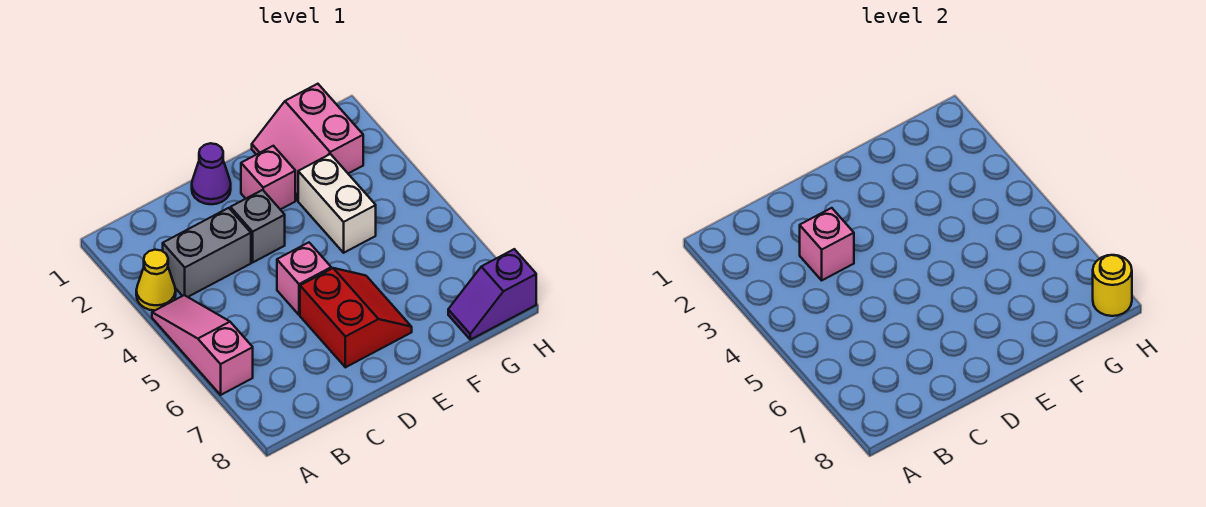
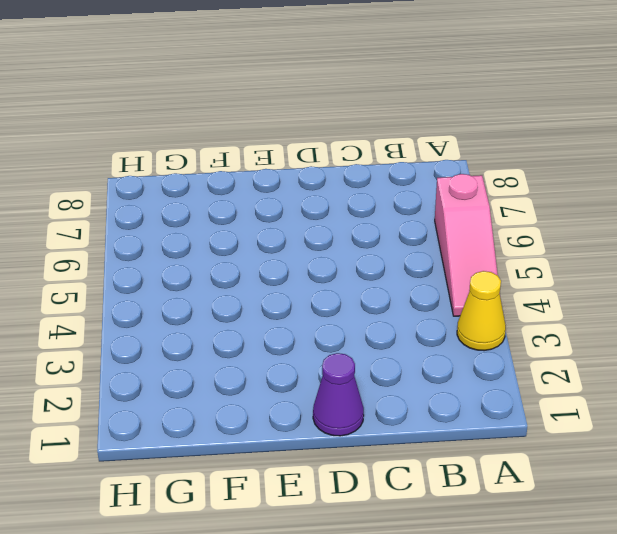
none -> grey 1x2 brick [163,208,251,297]
none -> grey 1x1 brick [230,190,285,262]
none -> pink 1x1 brick [277,243,331,315]

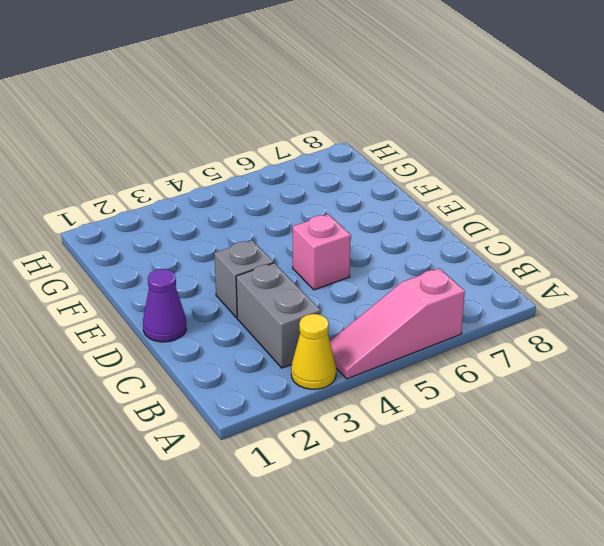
none -> red 2x2 slope [300,268,412,367]
none -> pink 1x1 brick [241,146,295,209]
none -> pink 2x2 slope [252,84,363,200]

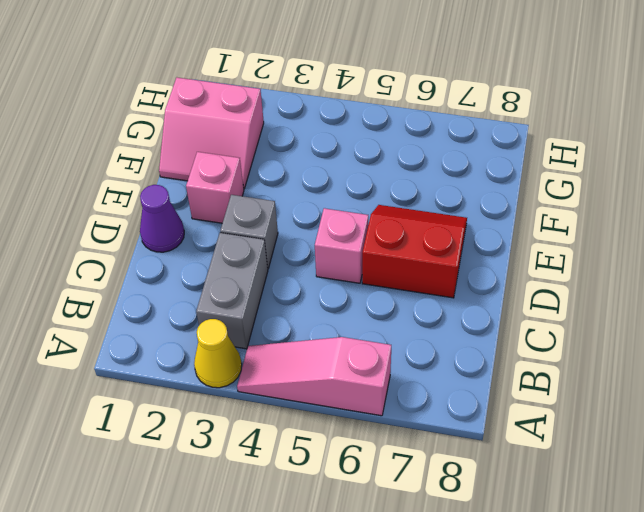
none -> white 1x2 brick [298,154,376,253]
none -> purple 1x2 slope [448,249,536,340]
none -> pink 1x1 brick [800,208,854,280]

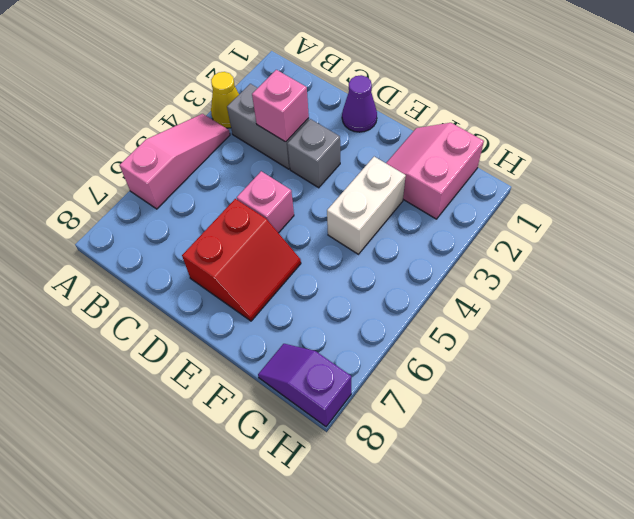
none -> pink 1x1 brick [241,146,295,209]
none -> yellow 1x1 round brick [1093,255,1132,316]

